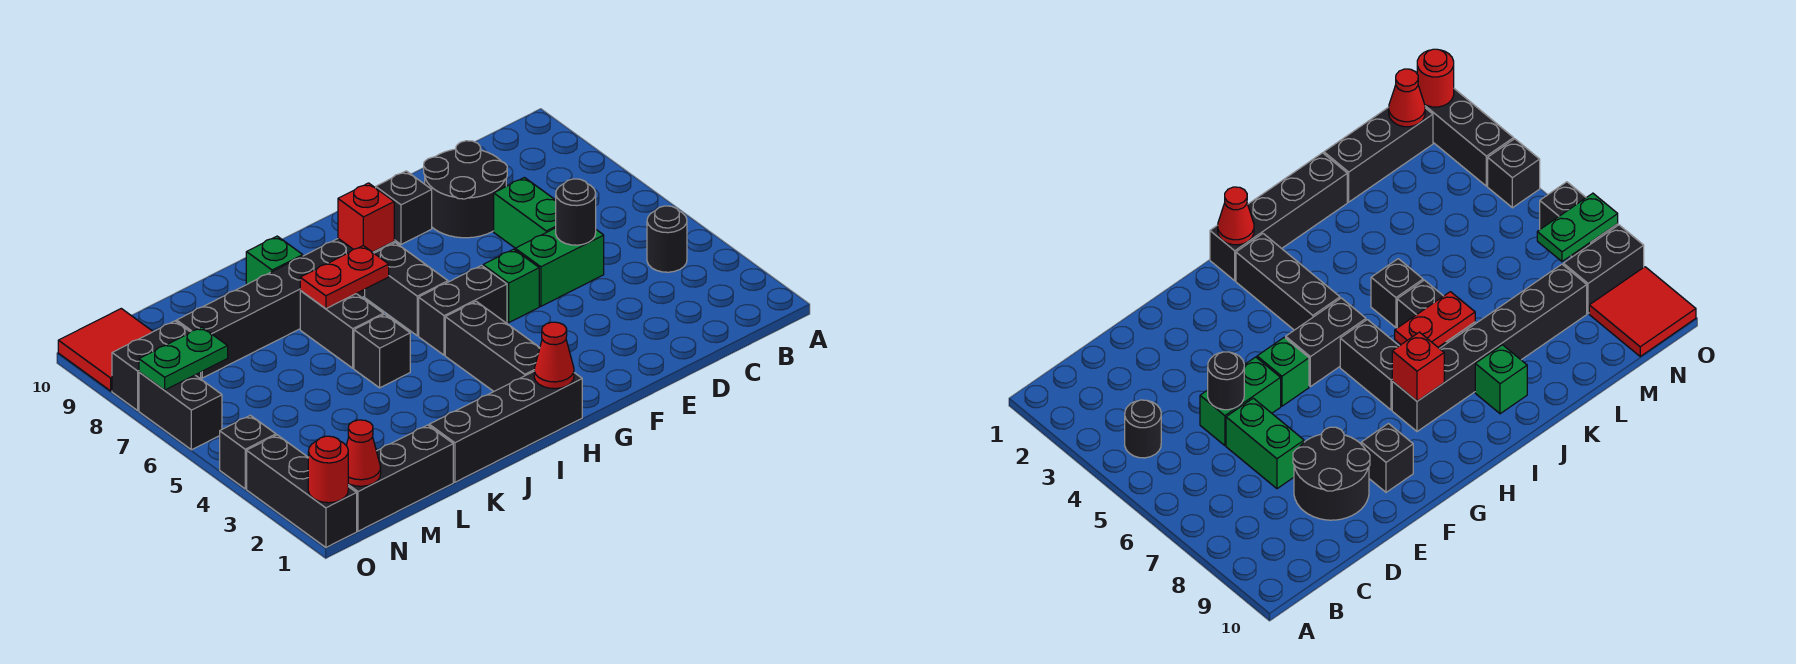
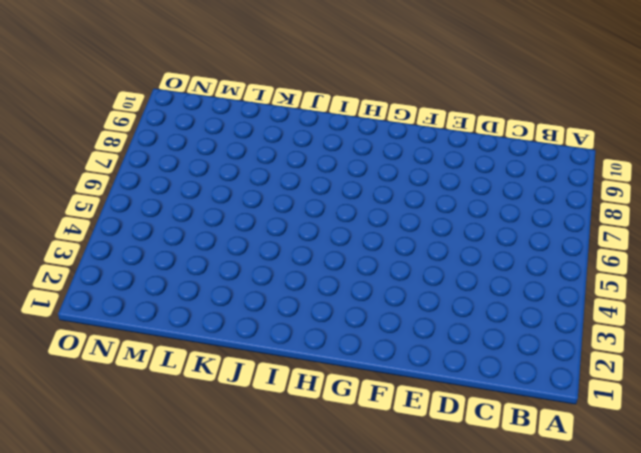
none -> black 1x1 round brick [647,206,687,272]
none -> green 1x2 brick [515,228,604,306]
none -> green 1x2 brick [494,178,556,248]

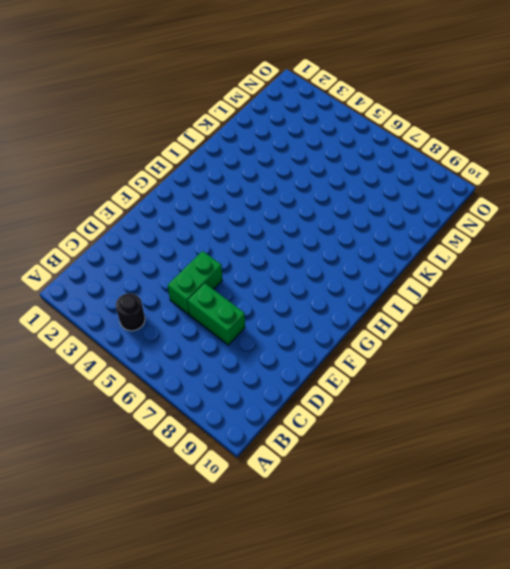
none -> black 2x2 round brick [424,141,507,238]
none -> green 1x1 brick [483,249,539,323]
none -> black 1x1 brick [376,171,432,244]

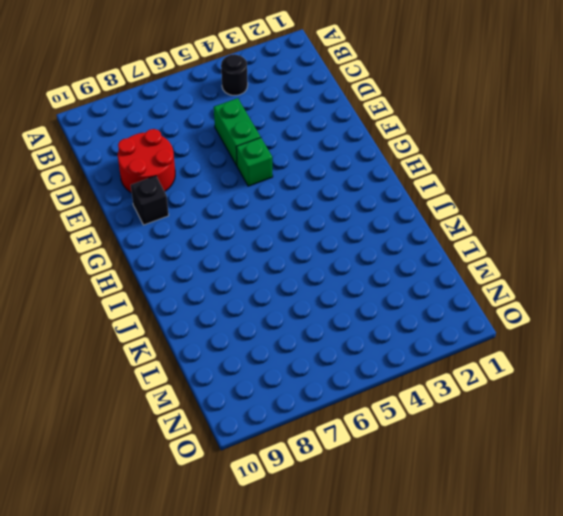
red 2x2 round brick [118,129,175,193] -> black 2x2 round brick [424,141,507,238]
none -> green 1x2 brick [494,178,556,248]
none -> black 1x2 brick [419,266,507,355]
none -> black 1x4 brick [429,372,582,482]

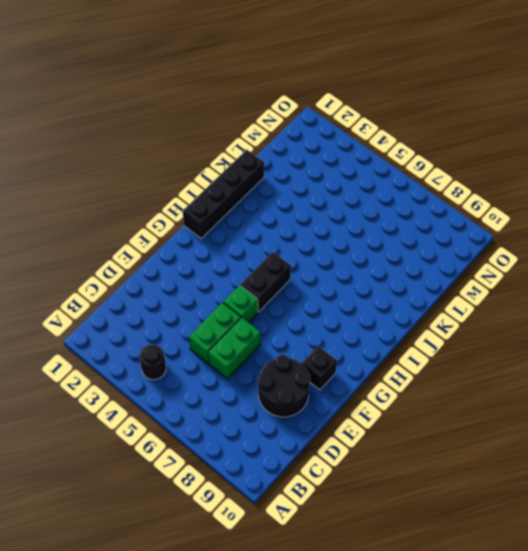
green 1x2 brick [208,318,260,379] -> green 1x2 brick turned to [494,178,556,248]
none -> black 1x3 brick [445,301,540,391]
none -> black 1x2 brick [365,243,448,336]
none -> black 1x6 brick [177,239,394,378]

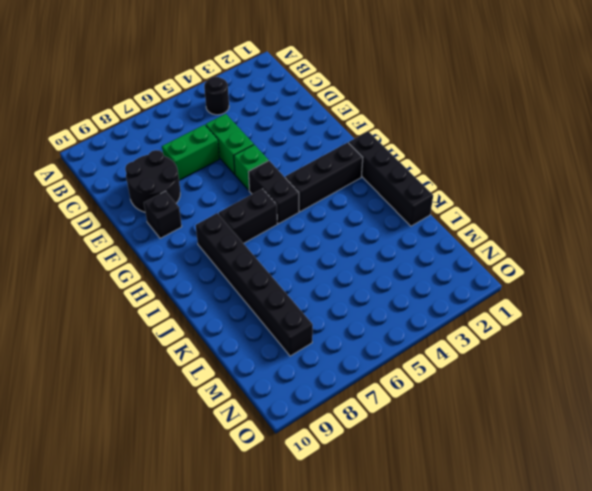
none -> black 1x1 brick [354,314,410,388]
none -> black 1x2 brick [300,291,383,368]
none -> green 1x1 brick [246,236,303,285]

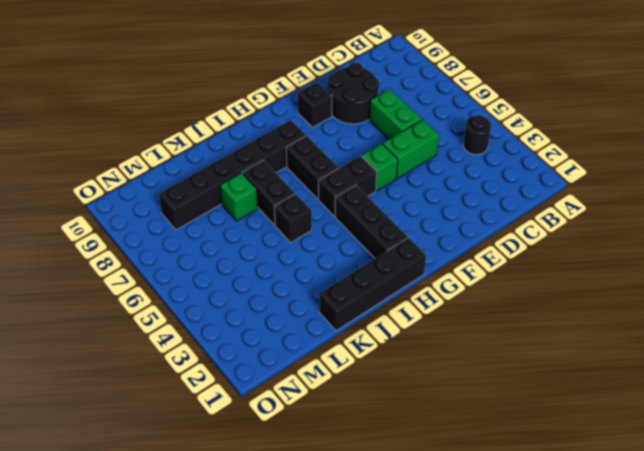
green 1x1 brick [220,173,258,221] -> green 1x1 brick moved to [246,236,303,285]
none -> black 1x3 brick [348,425,453,531]
none -> black 1x2 brick [112,321,201,410]
none -> red 2x2 tile [58,309,153,391]

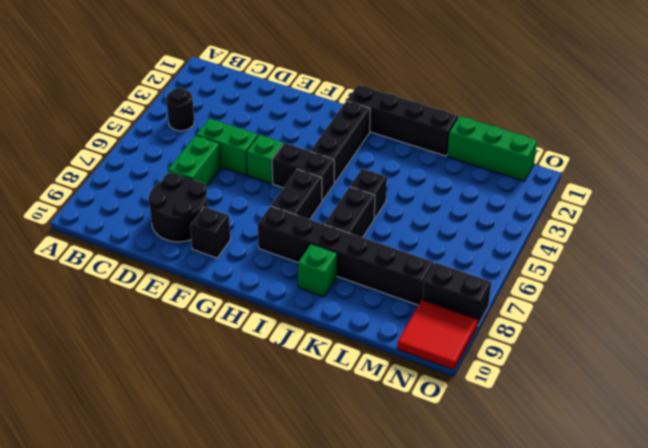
green 1x3 brick [447,116,537,181] -> black 1x3 brick [348,425,453,531]
none -> black 1x3 brick [247,435,357,547]
none -> black 1x1 brick [220,415,276,489]
none -> black 1x2 brick [139,372,222,450]

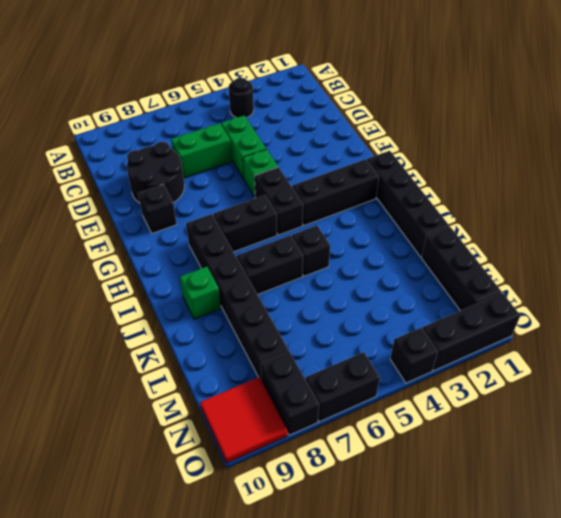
none -> black 1x1 round brick [556,179,596,245]
none -> red 1x1 cone [534,322,574,389]
none -> red 1x1 brick [338,183,394,252]

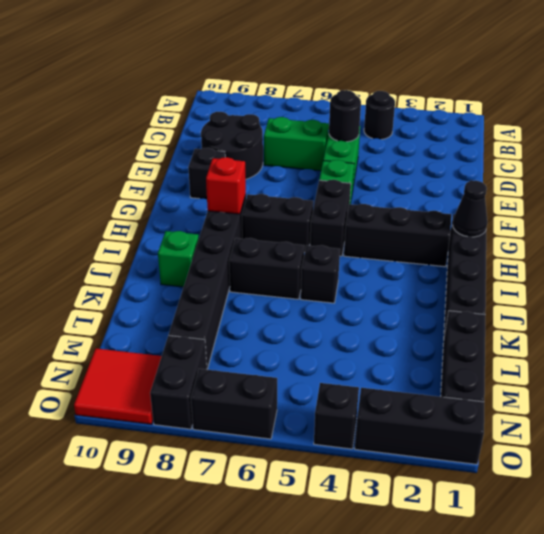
black 1x1 cone [453,180,487,237] -> red 1x1 cone [534,322,574,389]
none -> red 1x2 plate [300,246,389,309]
none -> red 1x1 cone [346,420,381,486]
none -> green 1x2 plate [139,327,228,390]

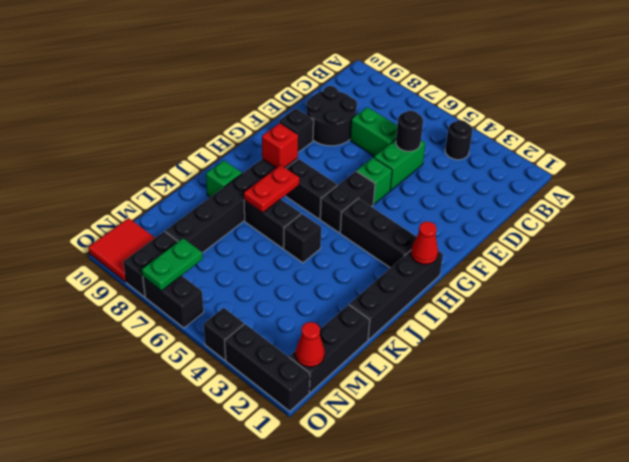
none -> red 1x1 round brick [308,436,348,503]

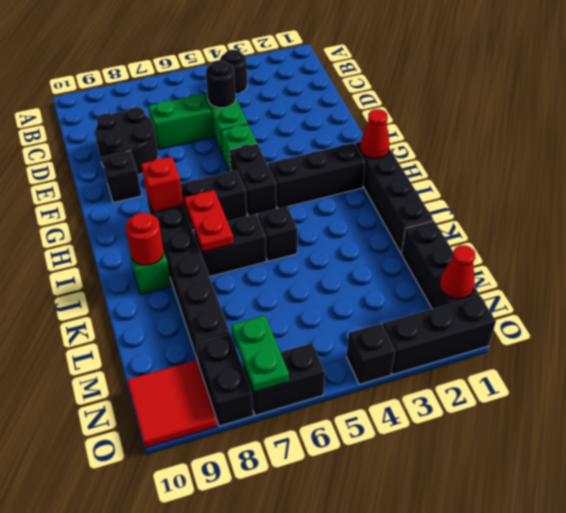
red 1x1 round brick [126,213,164,265] -> red 1x1 round brick moved to [308,436,348,503]

